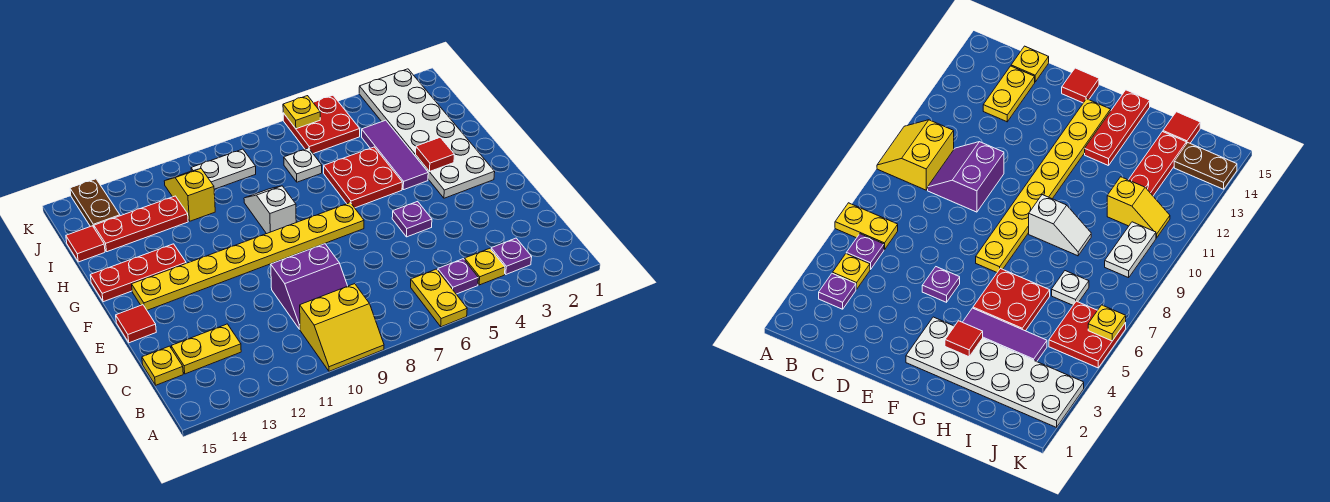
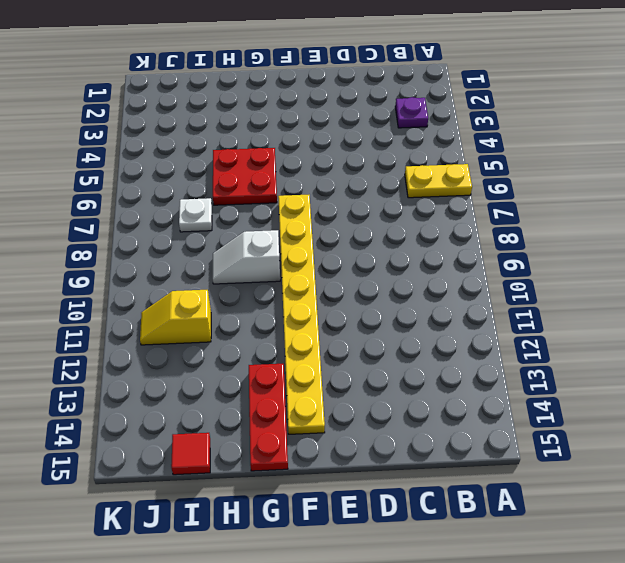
none -> yellow 2x2 slope [300,284,384,371]
none -> yellow 1x1 plate [465,248,505,285]
none -> purple 1x1 plate [438,259,478,294]

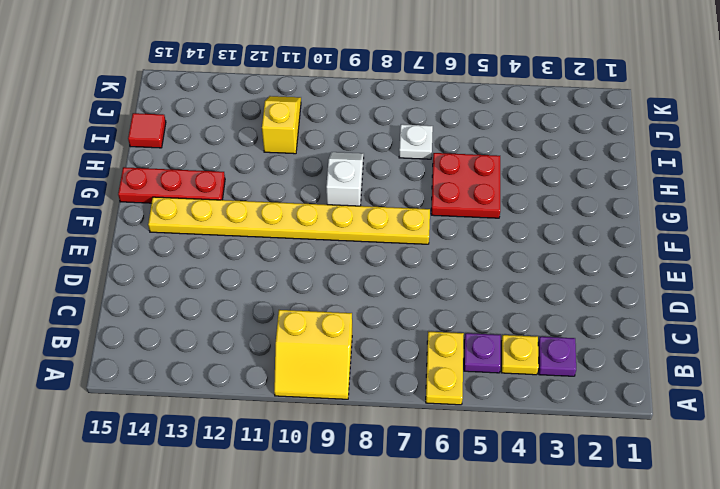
none -> purple 2x2 slope [271,244,347,329]
none -> yellow 1x2 plate [171,324,241,374]
none -> yellow 1x1 plate [142,346,183,385]

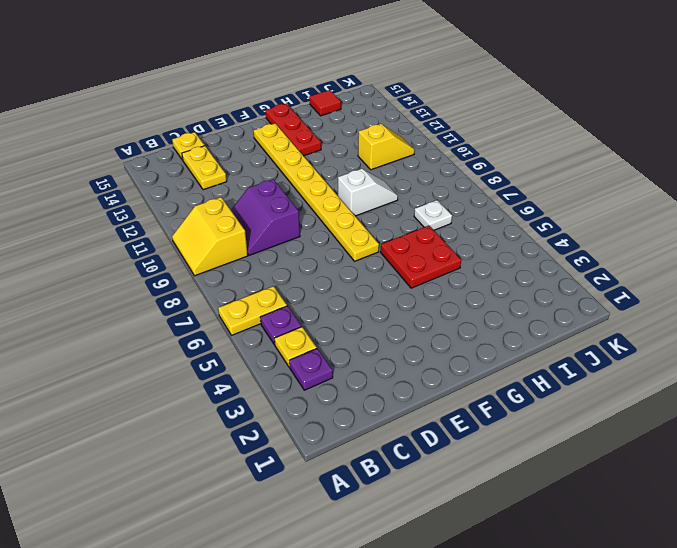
none -> purple 1x1 plate [392,201,432,237]
none -> red 1x1 tile [116,305,156,343]
none -> white 2x6 plate [359,69,495,198]

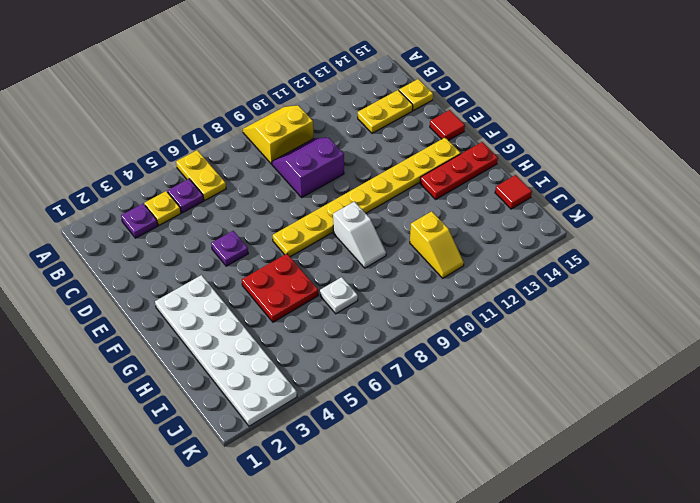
none -> purple 1x3 tile [362,120,428,190]
none -> red 1x3 plate [94,196,188,252]
none -> red 2x2 plate [283,95,360,154]

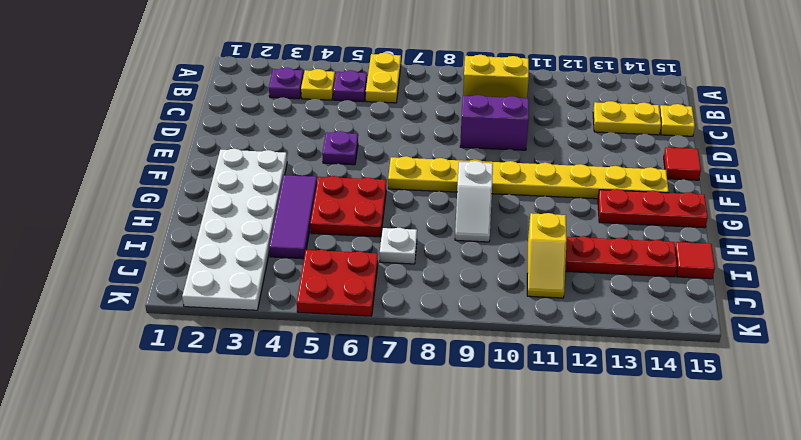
none -> white 1x2 plate [191,149,256,189]
none -> brown 1x2 plate [70,179,120,227]
none -> red 1x1 tile [416,137,454,172]

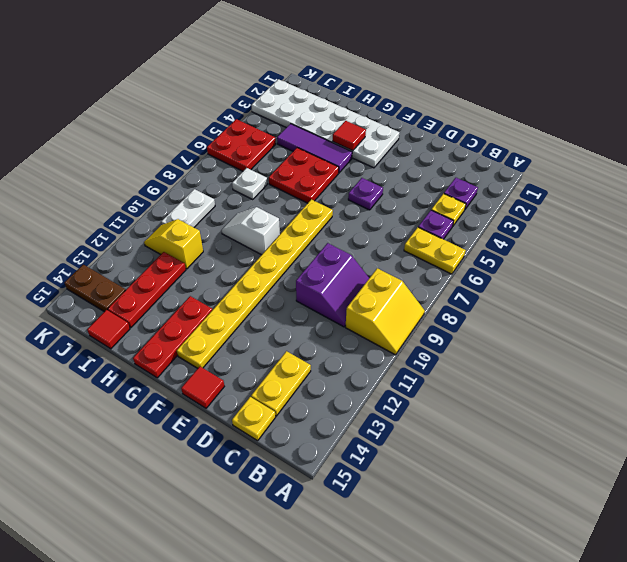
none -> yellow 1x1 plate [283,96,320,129]

